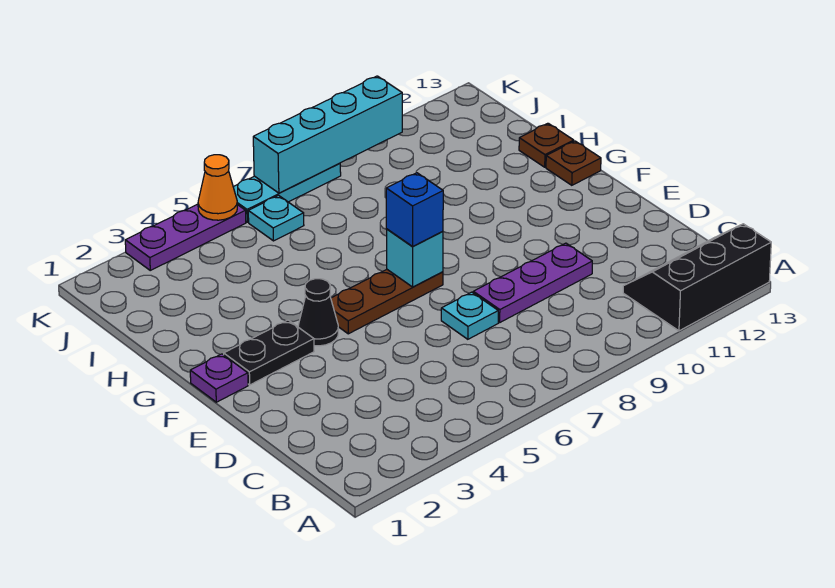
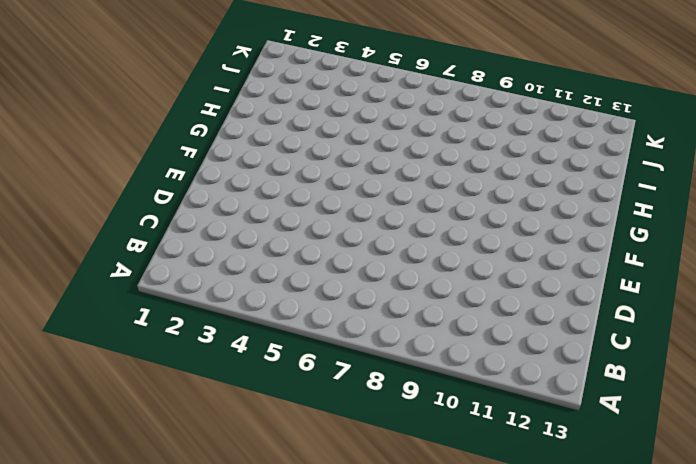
none -> black 2x3 slope [623,224,771,331]
none -> cyan 1x1 plate [441,292,498,339]
none -> purple 1x3 plate [473,243,592,322]

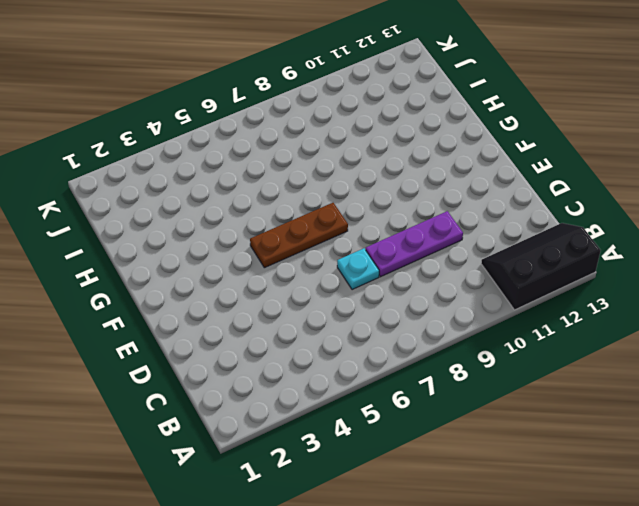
none -> purple 1x1 plate [190,354,248,402]
none -> black 1x2 plate [224,320,314,385]
none -> black 1x1 cone [298,279,338,346]

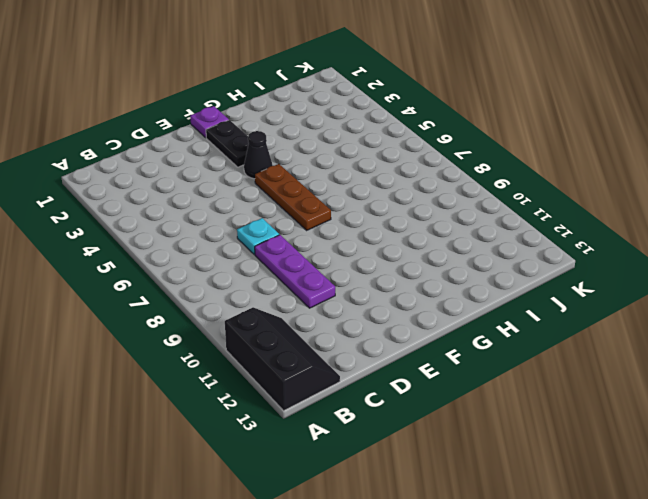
none -> brown 1x1 plate [546,141,601,185]
none -> brown 1x1 plate [519,123,574,167]
none -> cyan 1x1 plate [248,195,304,241]

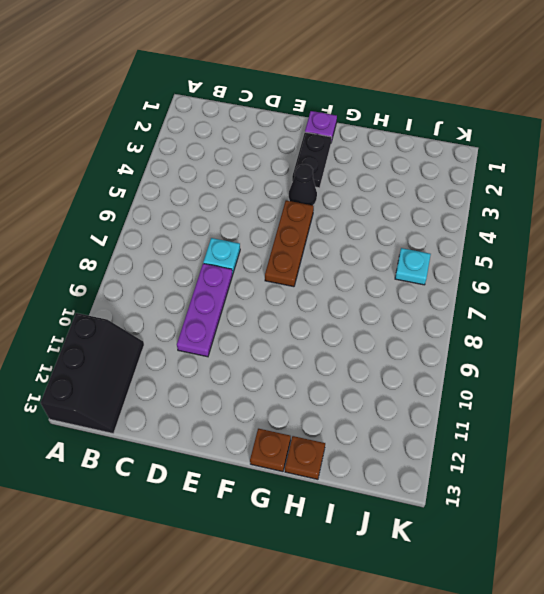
none -> purple 1x3 plate [125,204,246,270]
none -> cyan 1x3 plate [233,163,341,222]
none -> cyan 1x1 brick [387,229,443,287]

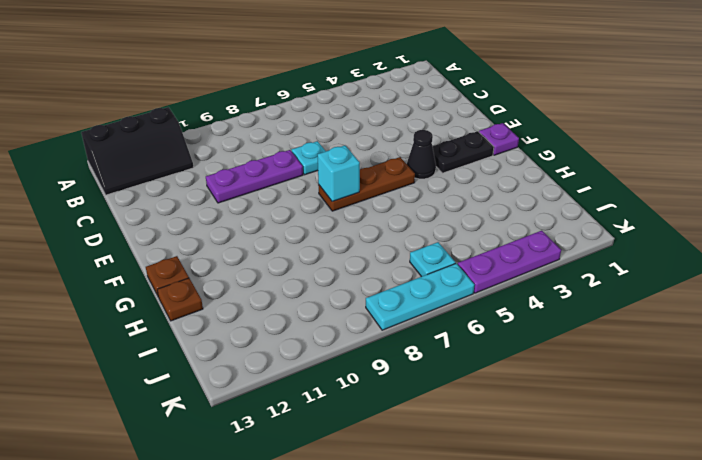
none -> orange 1x1 cone [198,155,237,220]
none -> cyan 1x4 brick [253,76,402,193]
none -> blue 1x1 brick [386,173,443,247]

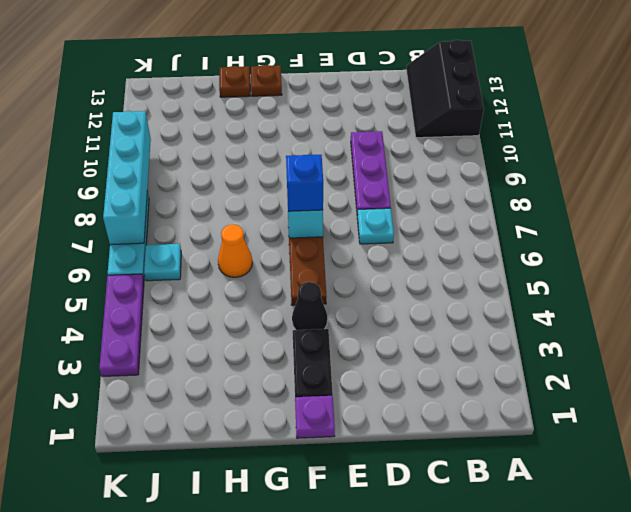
orange 1x1 cone [218,224,252,277] -> orange 1x1 cone moved to [198,155,237,220]

